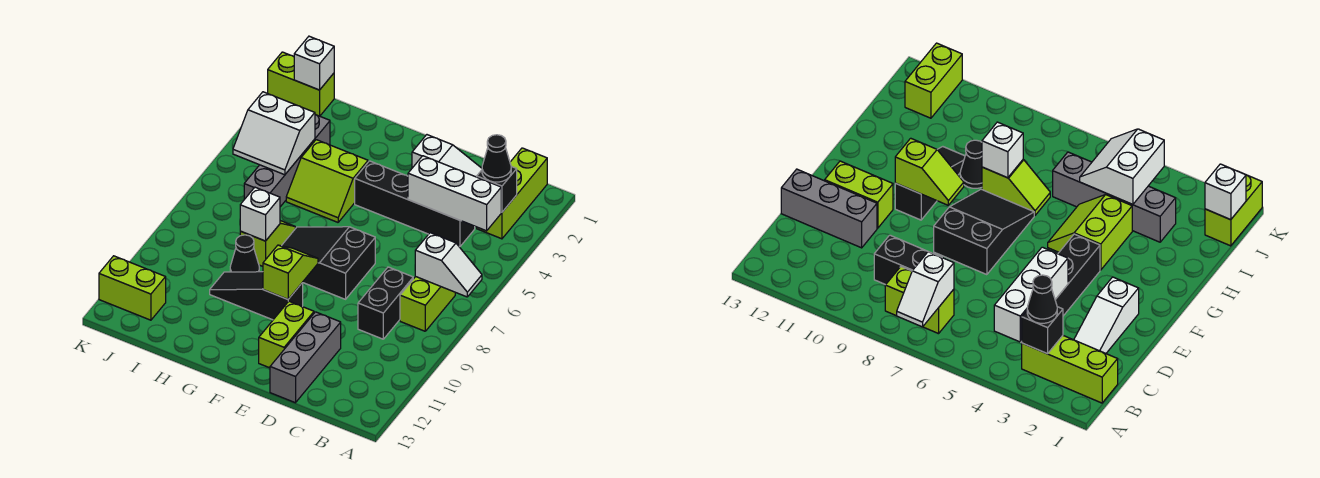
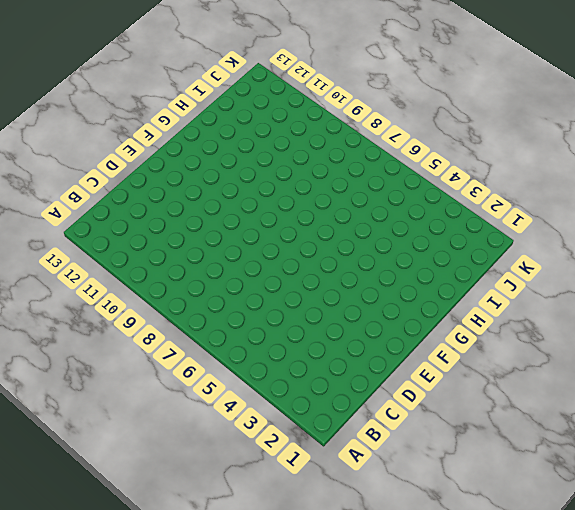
none -> lime 1x3 brick [477,148,547,239]
none -> lime 1x2 brick [400,277,455,331]
none -> white 1x3 slope [412,135,482,177]

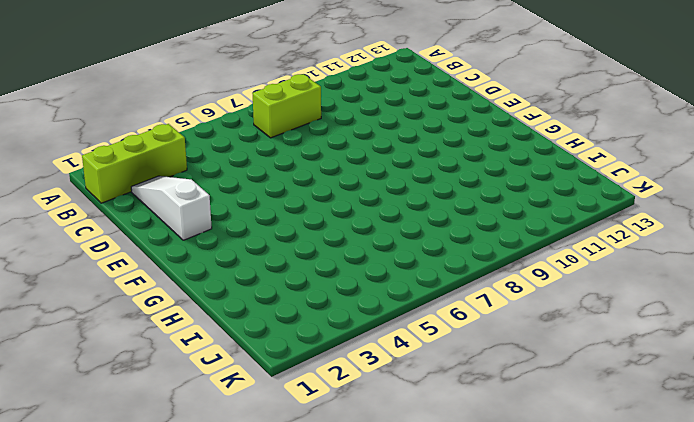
none -> black 1x4 brick [355,161,475,247]
none -> black 1x2 brick [358,267,413,339]
none -> grey 1x3 brick [270,312,341,403]

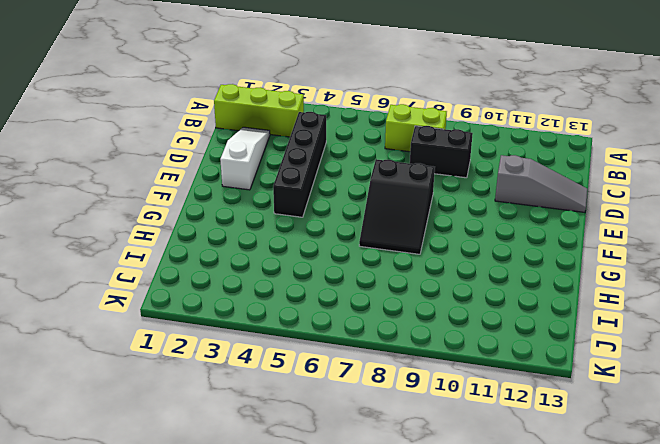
grey 1x3 slope [495,155,588,212] -> grey 1x3 brick [270,312,341,403]
none -> lime 1x2 brick [259,301,314,368]
none -> black 1x3 slope [210,272,303,320]
none -> lime 2x2 slope [286,140,368,222]

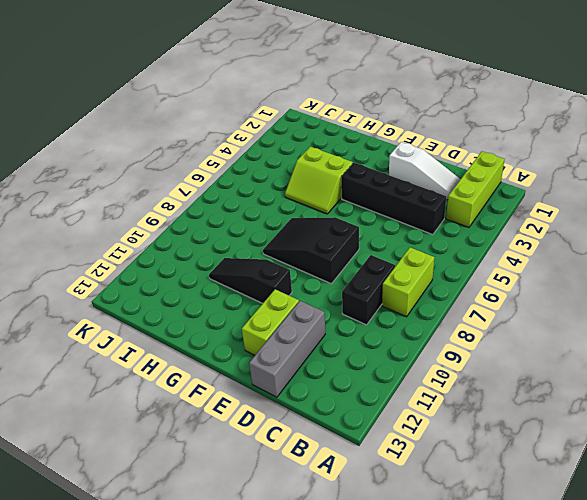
none -> lime 1x2 slope [240,221,295,266]
none -> black 1x1 cone [230,235,259,272]
none -> grey 1x4 brick [244,114,330,207]

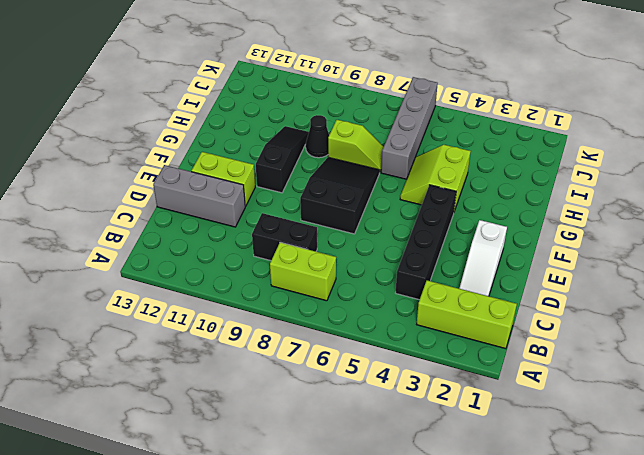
grey 1x4 brick [381,77,438,179] -> grey 1x4 brick turned to [244,114,330,207]
none -> lime 1x2 brick [268,52,334,116]
none -> lime 1x2 brick [99,256,166,320]
none -> white 1x2 slope [415,233,482,297]

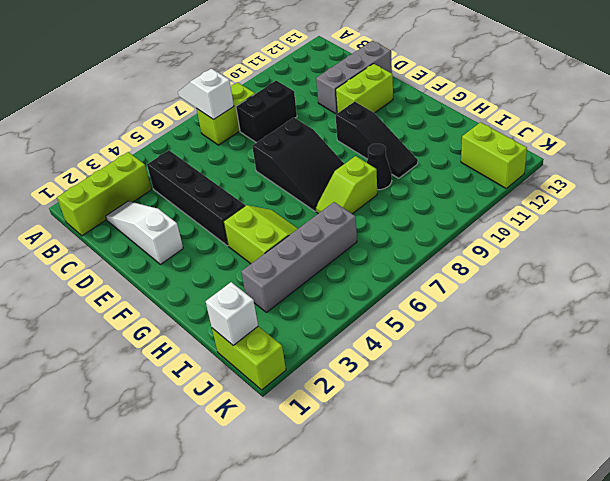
none -> black 1x1 brick [477,167,517,212]
none -> white 1x3 brick [408,156,501,231]
none -> lime 1x2 slope [263,245,318,299]

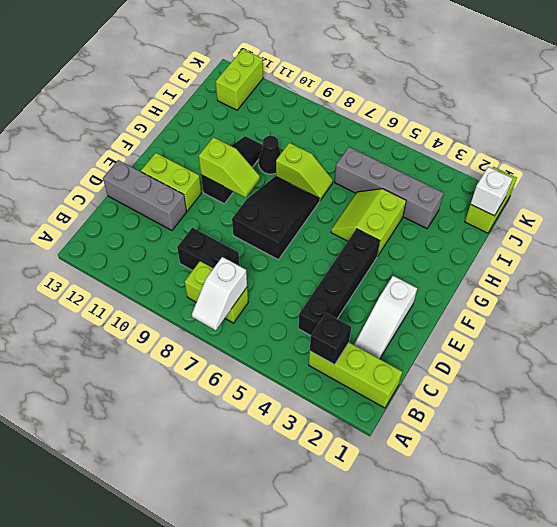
none -> white 1x3 brick [408,156,501,231]
none -> white 1x1 brick [240,187,280,241]
none -> white 2x2 slope [233,92,315,175]

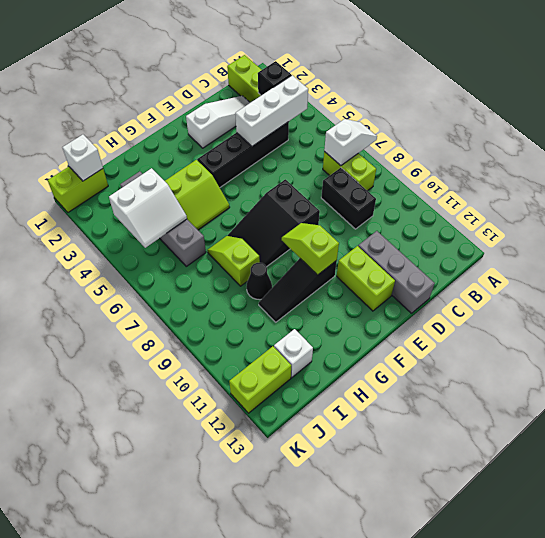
white 1x1 brick [274,329,313,378] -> white 1x1 brick moved to [240,187,280,241]
none -> black 1x1 cone [482,135,511,182]

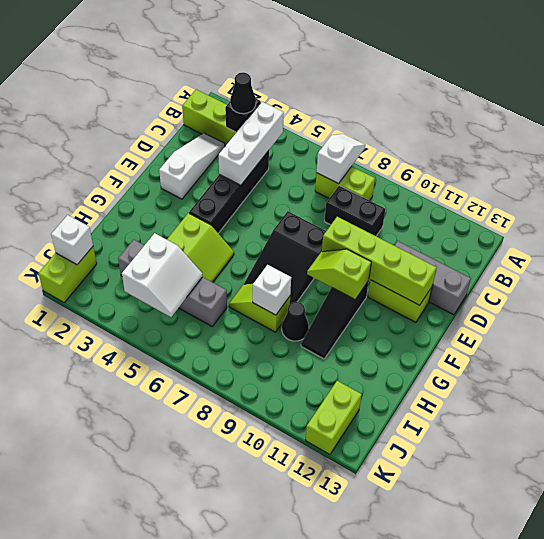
lime 1x4 brick [322,217,437,305] -> none

